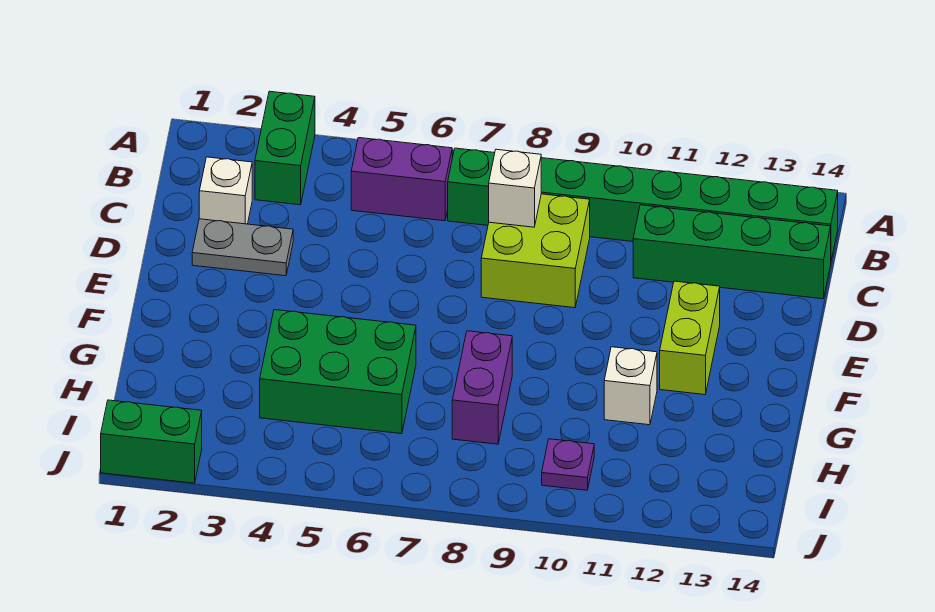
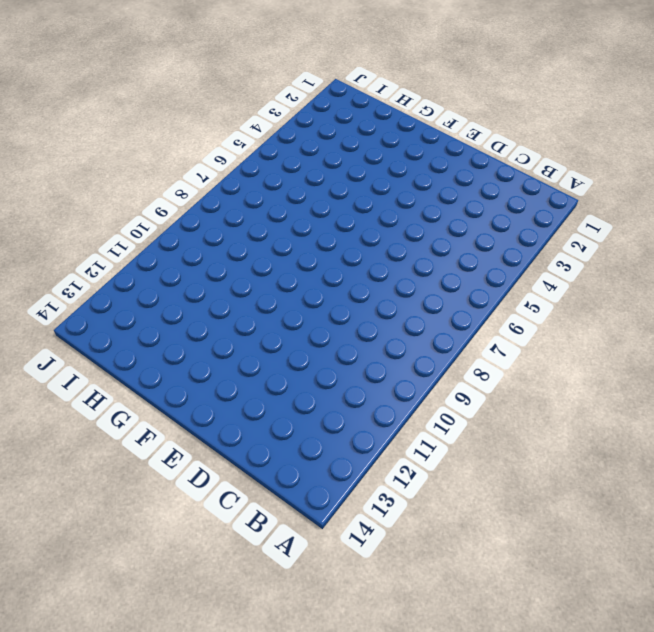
none -> green 1x2 brick [255,91,315,205]
none -> purple 1x2 brick [351,138,452,221]
none -> green 1x8 brick [448,148,838,260]

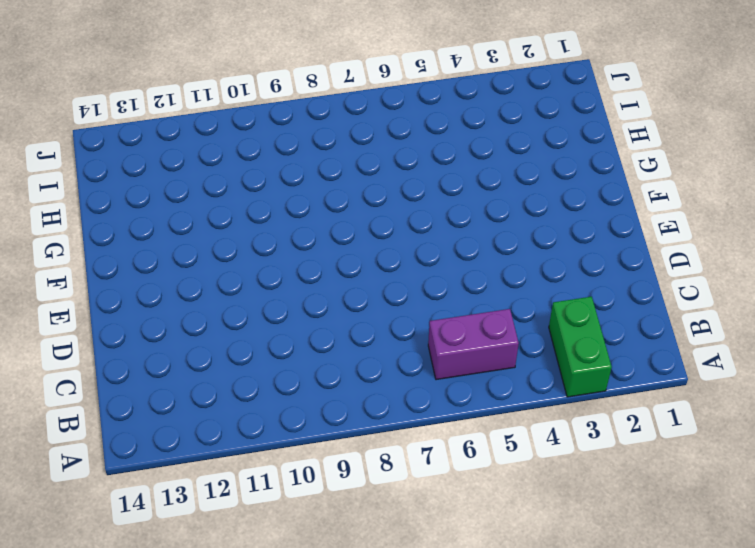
none -> green 1x8 brick [448,148,838,260]
none -> white 1x1 brick [199,157,252,224]
none -> lime 2x2 brick [481,194,590,308]

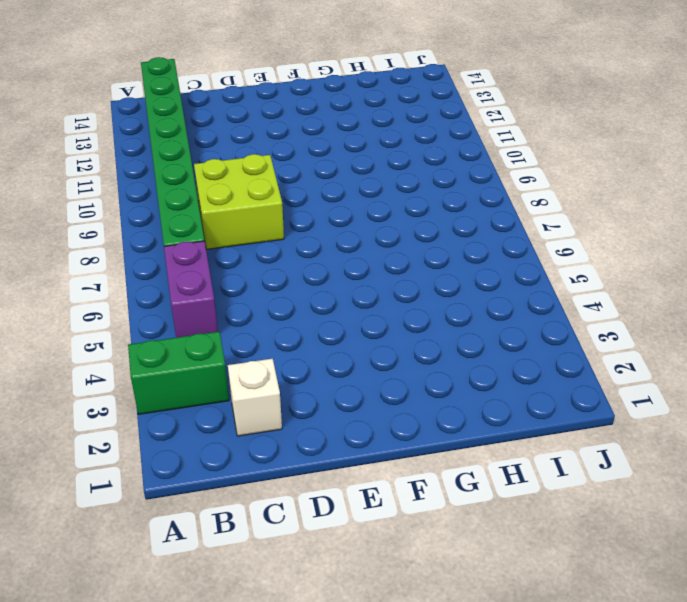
none -> green 1x4 brick [633,205,831,299]
none -> grey 1x2 plate [192,219,293,276]
none -> lime 1x2 brick [660,281,720,395]

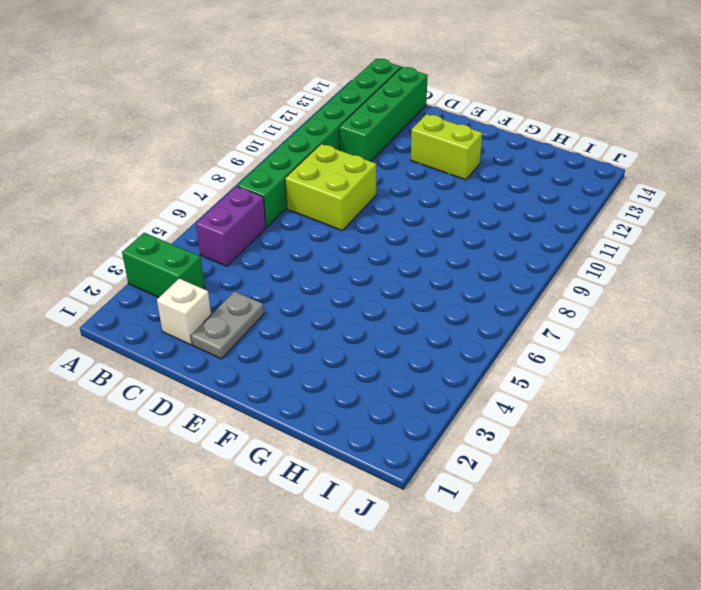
none -> green 2x3 brick [260,310,416,434]
none -> purple 1x2 brick [452,331,512,444]
none -> white 1x1 brick [604,347,657,425]

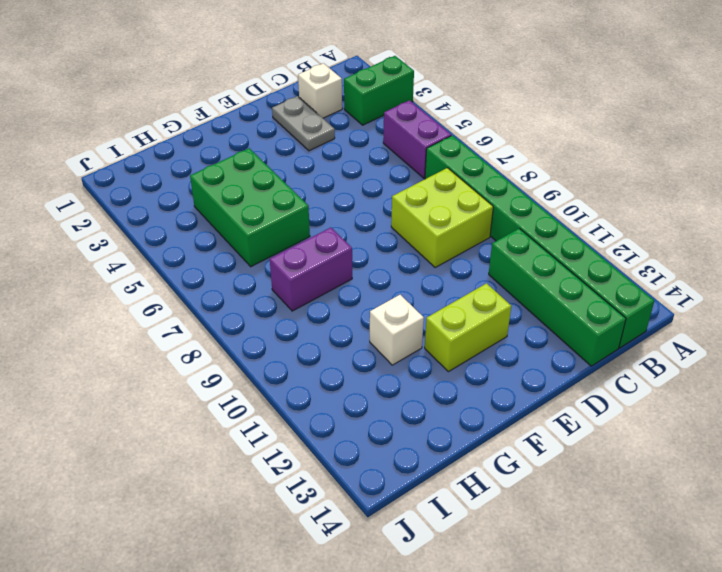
none -> purple 1x1 plate [542,439,594,490]
none -> green 1x2 brick [101,400,202,483]
none -> white 1x1 brick [489,149,541,227]

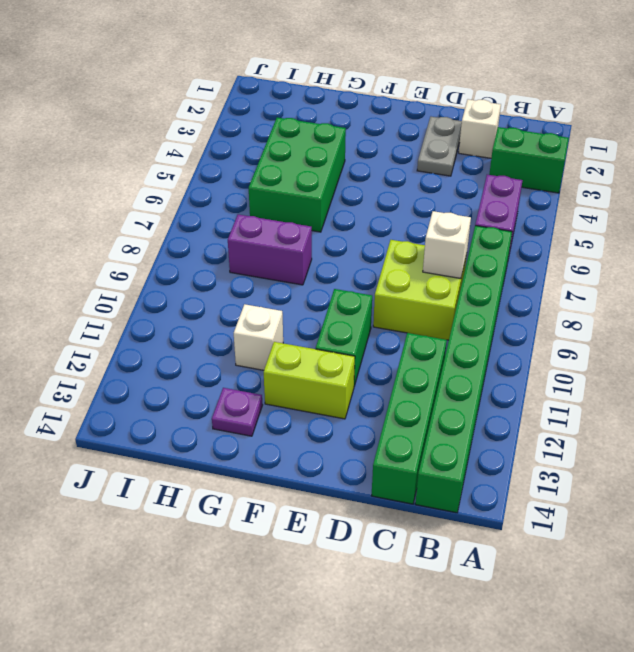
green 1x2 brick [316,289,372,386] -> green 1x2 brick moved to [101,400,202,483]
purple 1x1 plate [212,388,262,436] -> purple 1x1 plate moved to [542,439,594,490]

